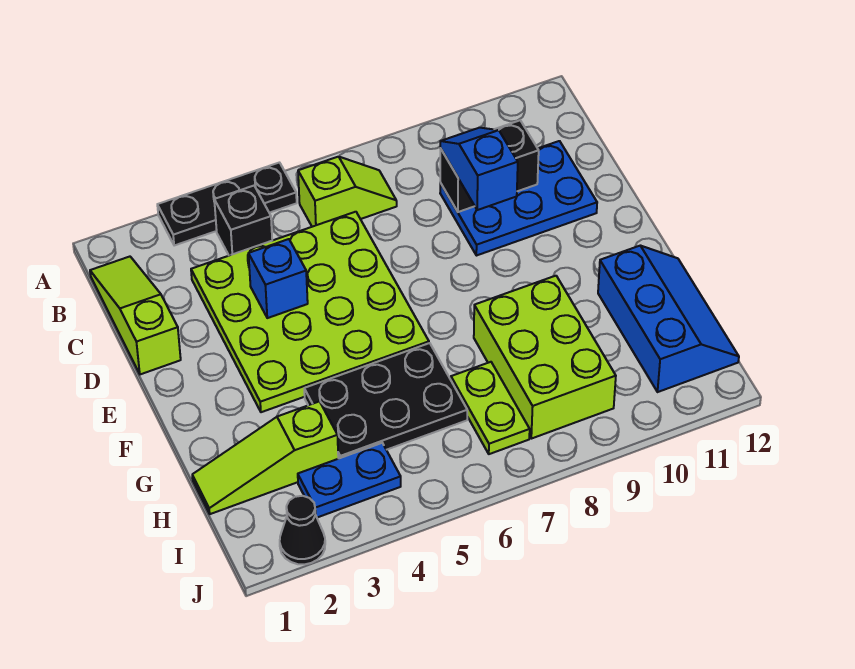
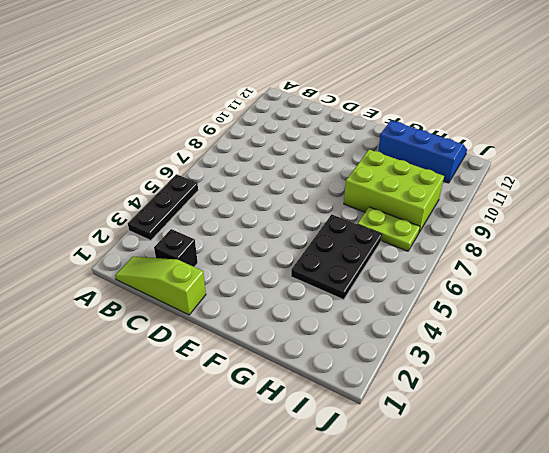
black 1x1 brick [154,229,198,267] -> black 1x1 brick moved to [214,186,272,255]
none -> lime 1x2 slope [298,157,397,227]
none -> lime 4x4 plate [191,212,429,412]
none -> blue 2x3 plate [440,141,597,256]

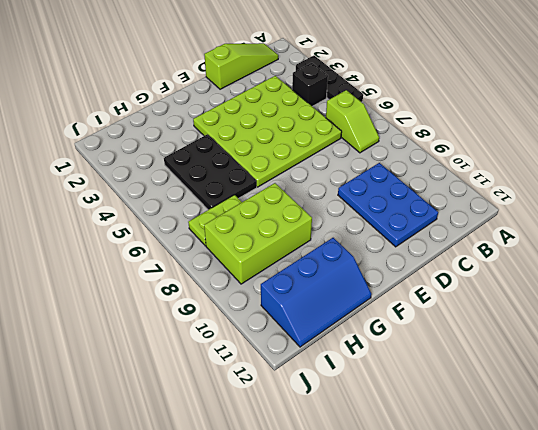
none -> lime 1x3 slope [192,401,338,514]
none -> blue 1x2 plate [298,443,401,518]
none -> black 1x1 cone [280,496,325,564]

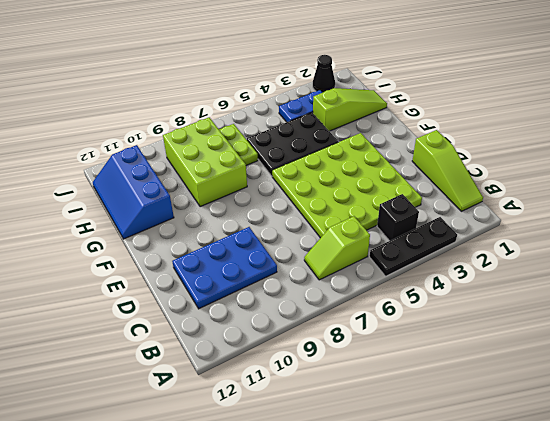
none -> black 1x2 brick [440,120,539,212]
none -> blue 1x1 brick [249,239,308,318]
none -> blue 1x2 slope [440,128,518,210]

